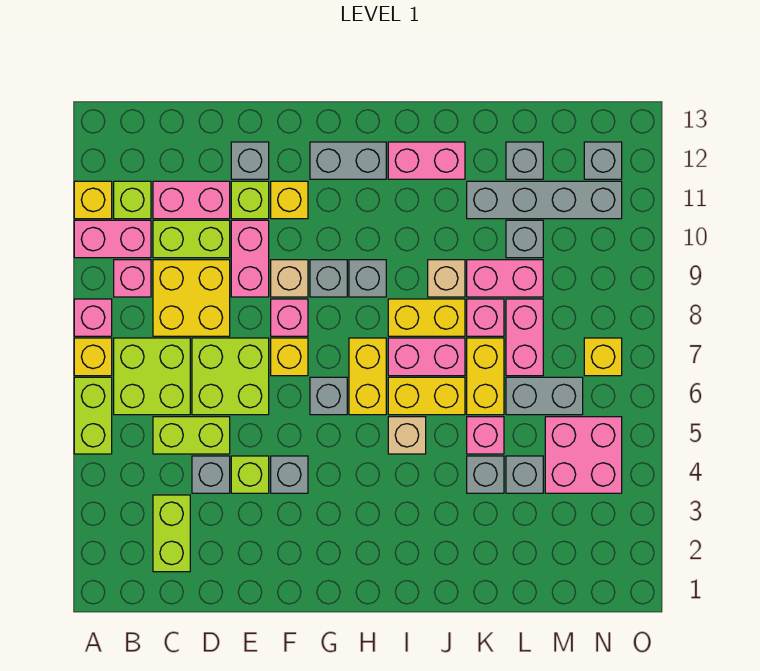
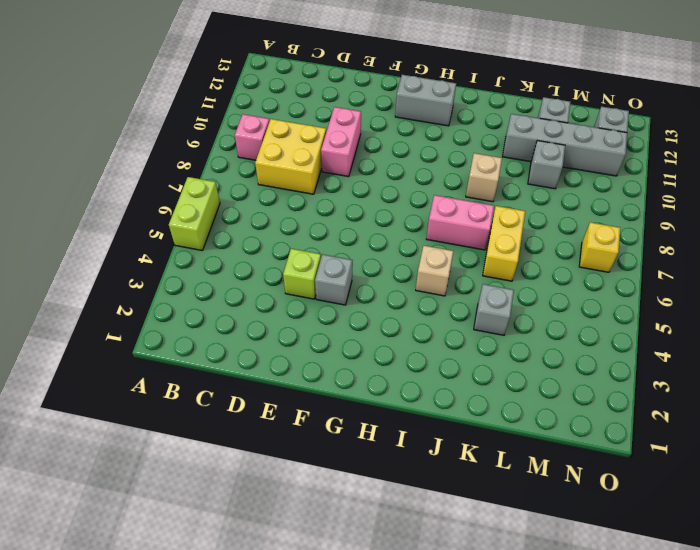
none -> yellow 1x1 brick [74,338,112,376]
none -> pink 1x1 brick [74,299,112,336]
none -> pink 1x2 brick [74,220,151,258]
none -> yellow 1x1 brick [74,181,112,219]

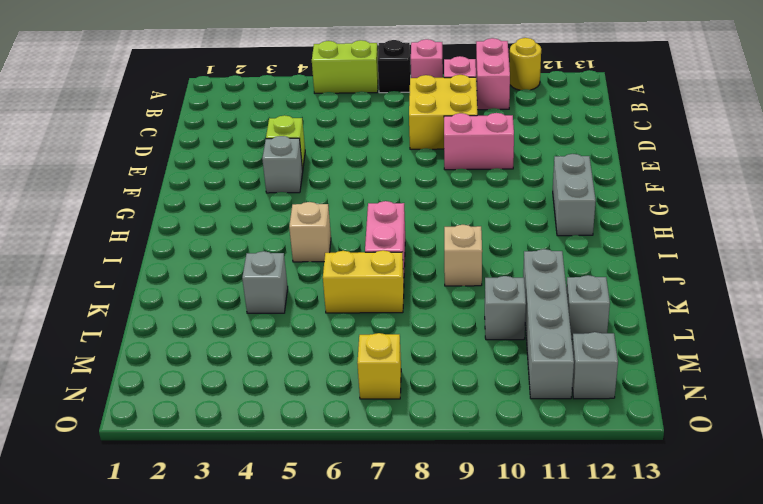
black 1x1 brick [378,40,411,93] -> yellow 1x1 brick [74,338,112,376]
yellow 1x1 round brick [509,38,541,90] -> yellow 1x1 brick [74,181,112,219]
none -> lime 2x2 brick [114,338,190,415]
none -> lime 1x1 brick [114,181,151,219]
none -> lime 1x2 brick [153,495,190,572]
none -> lime 1x2 brick [153,417,230,454]

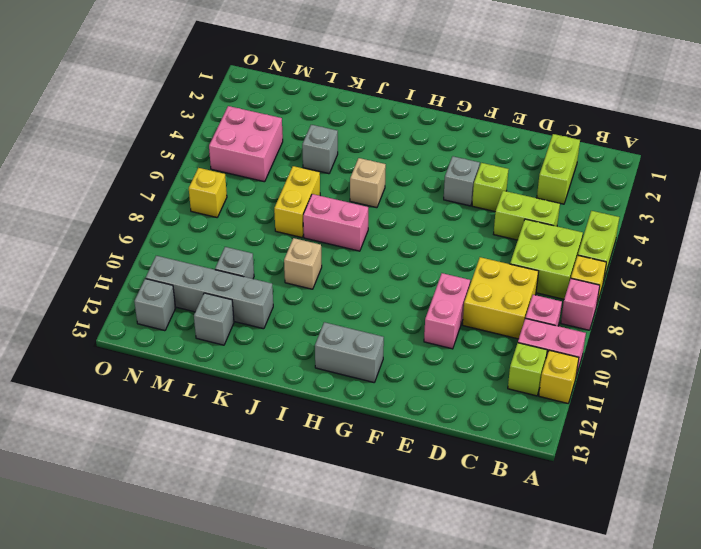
none -> lime 1x2 brick [153,220,230,258]
none -> pink 1x2 brick [153,181,230,219]
none -> grey 1x1 brick [192,456,230,493]
none -> lime 2x2 brick [192,338,269,415]

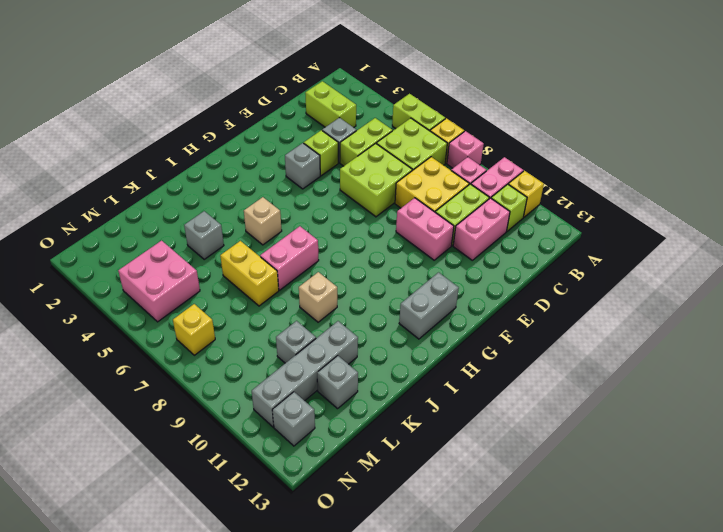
none -> lime 1x1 brick [231,181,269,219]
none -> grey 1x1 brick [231,142,269,179]
none -> yellow 1x1 brick [271,338,308,376]
none -> pink 1x1 brick [271,299,308,336]

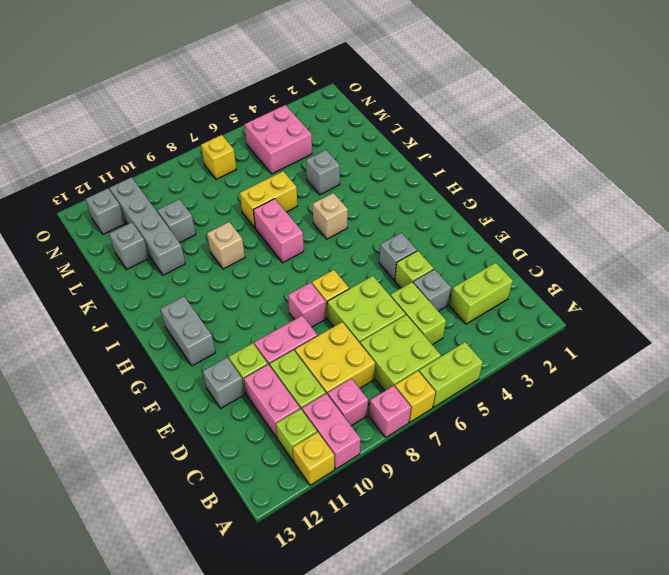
none -> tan 1x1 brick [271,260,308,297]
none -> yellow 1x1 brick [271,181,308,219]
none -> grey 1x1 brick [310,377,347,415]
none -> grey 1x1 brick [310,260,347,297]

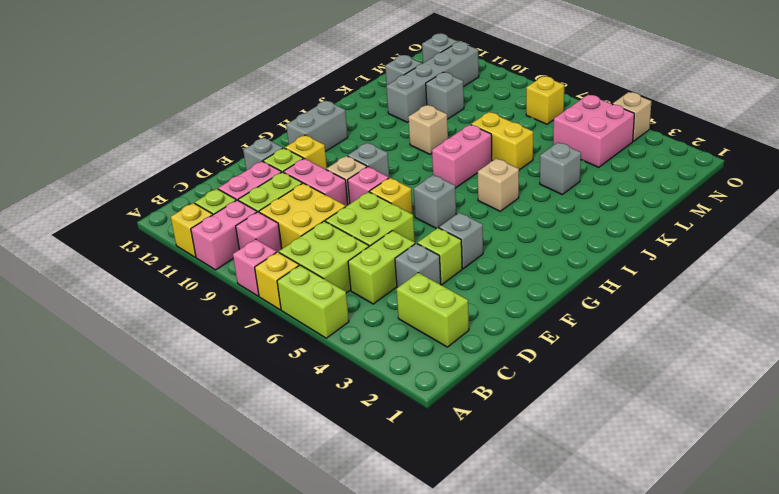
tan 1x1 brick [613,92,651,141] -> none
none -> yellow 1x2 brick [349,338,386,415]
none -> grey 1x1 brick [349,260,386,297]
none -> yellow 1x2 brick [388,377,465,415]
none -> yellow 1x2 brick [388,299,465,336]

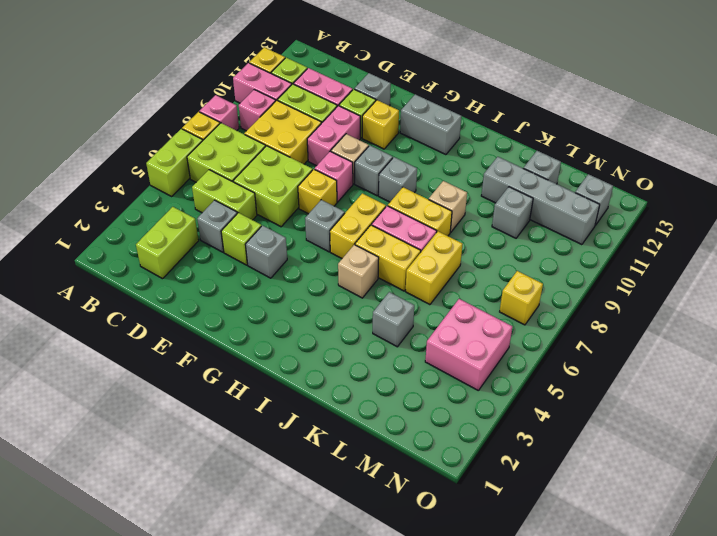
none -> pink 1x2 brick [388,142,465,179]
none -> pink 1x1 brick [467,417,504,454]
none -> pink 1x1 brick [467,299,504,336]
none -> pink 1x2 brick [467,260,543,297]

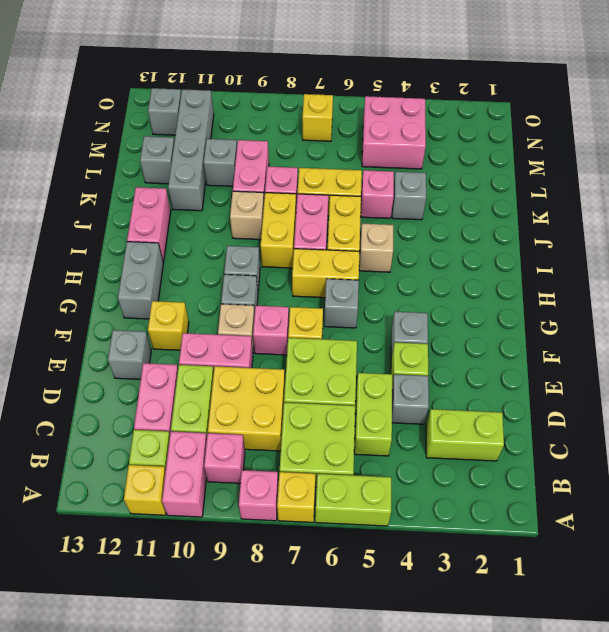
none -> lime 1x1 brick [231,181,269,219]
none -> grey 1x1 brick [506,456,543,493]
none -> grey 1x2 brick [506,377,583,415]
none -> pink 1x2 brick [506,299,543,376]

